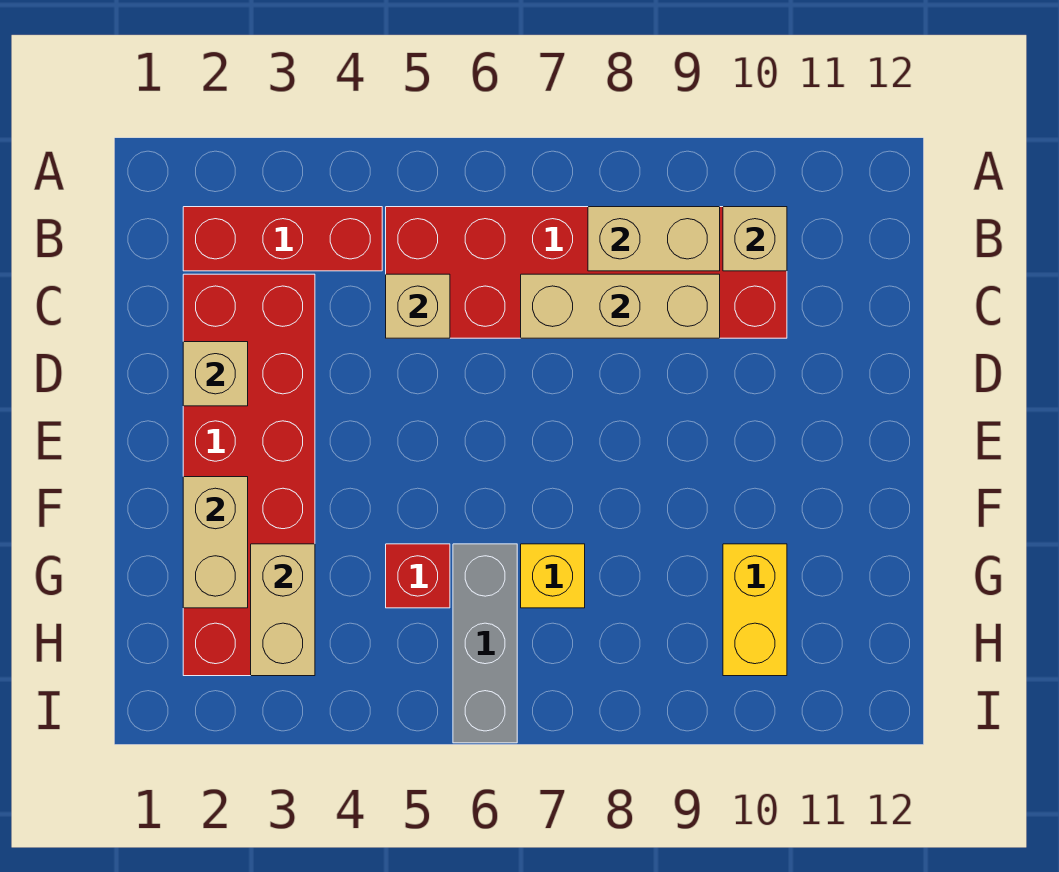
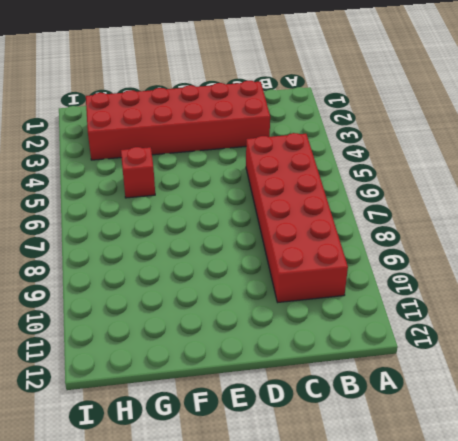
none -> red 1x3 brick [183,207,382,271]
none -> grey 1x3 brick [453,544,517,743]
none -> yellow 1x1 brick [521,544,585,608]

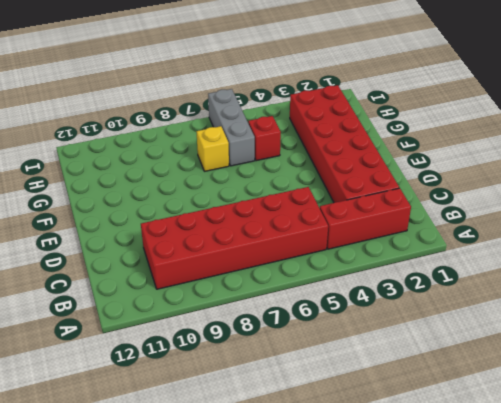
none -> yellow 1x2 brick [723,544,787,676]
none -> tan 1x2 brick [588,207,720,271]
none -> tan 1x1 brick [723,207,787,271]

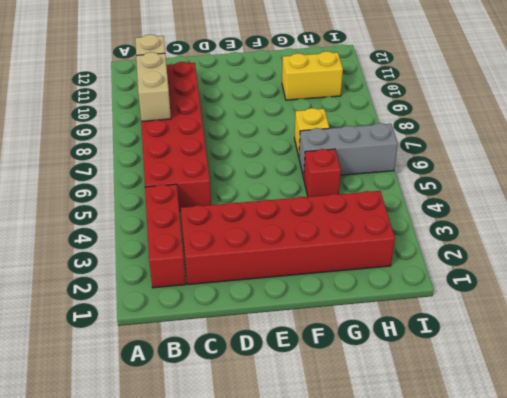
none -> tan 1x1 brick [386,274,450,338]
none -> tan 1x3 brick [521,274,720,338]
none -> tan 1x1 brick [183,342,248,406]

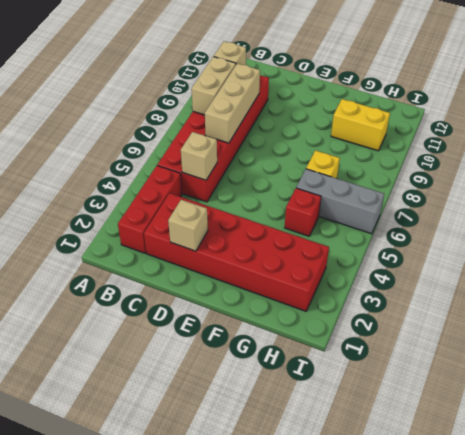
none -> tan 1x2 brick [183,477,248,608]
none -> tan 1x2 brick [251,544,315,676]

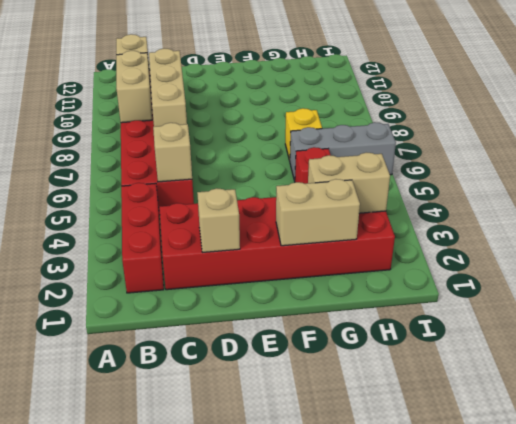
none -> yellow 1x2 brick [723,544,787,676]

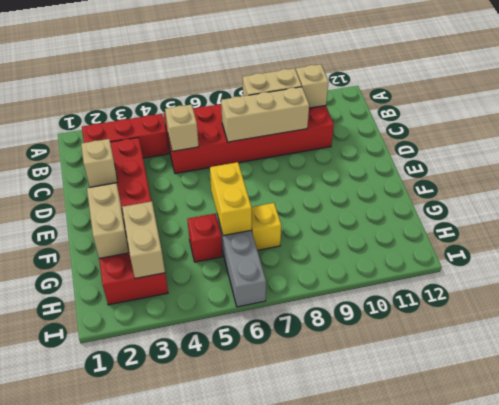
yellow 1x2 brick [210,162,252,236] -> yellow 1x2 brick moved to [723,544,787,676]

